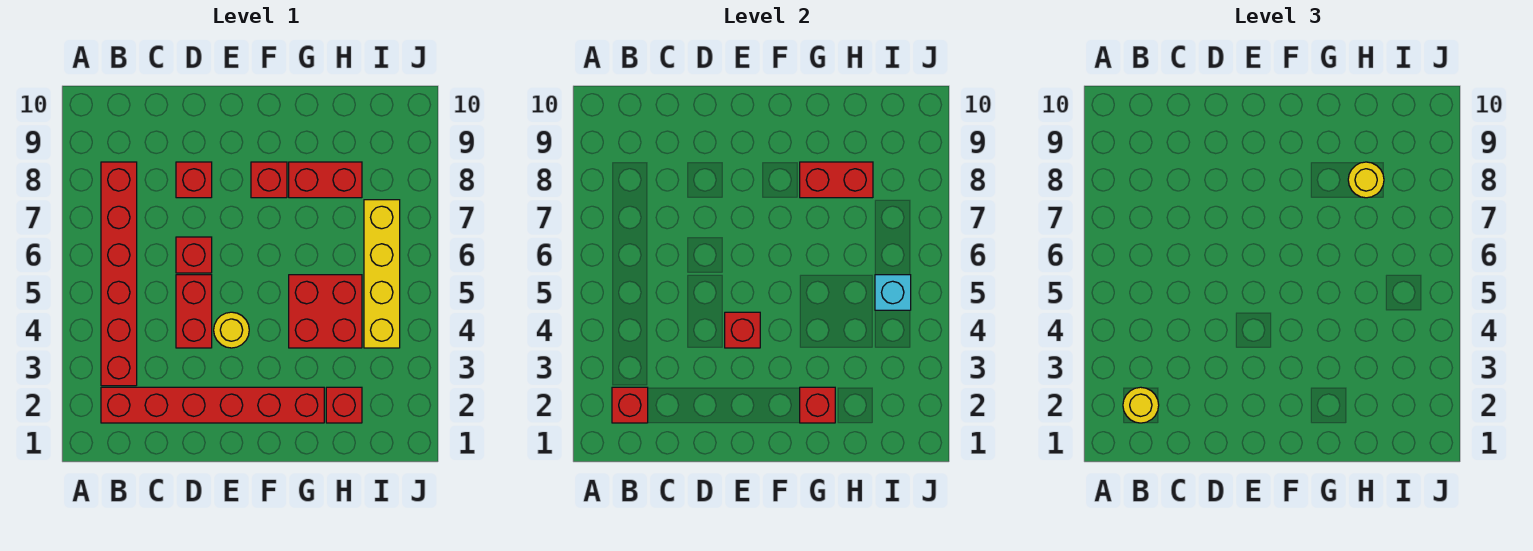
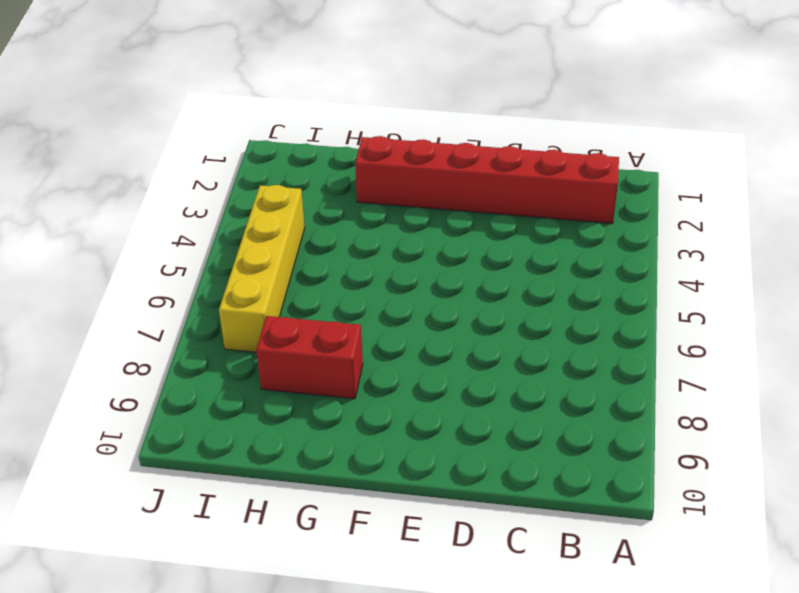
none -> red 1x6 brick [101,162,137,386]
none -> red 1x2 brick [176,275,212,348]
none -> red 1x1 brick [176,237,212,273]

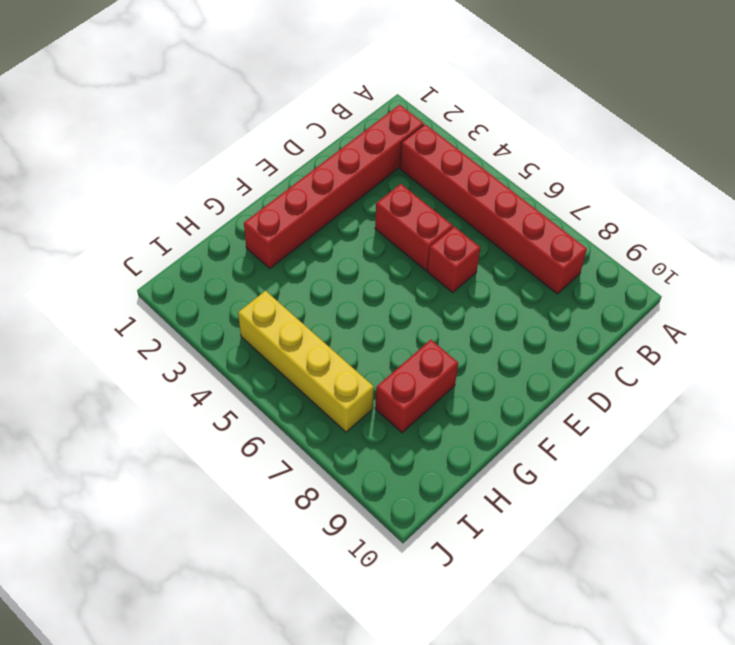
none -> red 1x1 brick [176,162,212,198]
none -> yellow 1x1 round brick [214,312,249,348]
none -> red 1x1 brick [251,162,287,198]

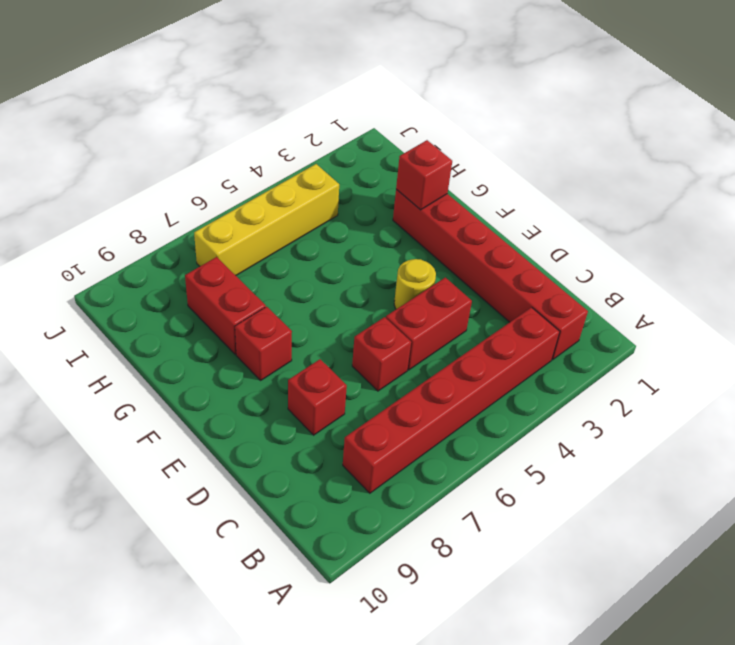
none -> red 2x2 brick [289,275,362,348]
none -> red 1x1 brick [326,387,362,423]
none -> red 1x1 brick [612,387,648,423]

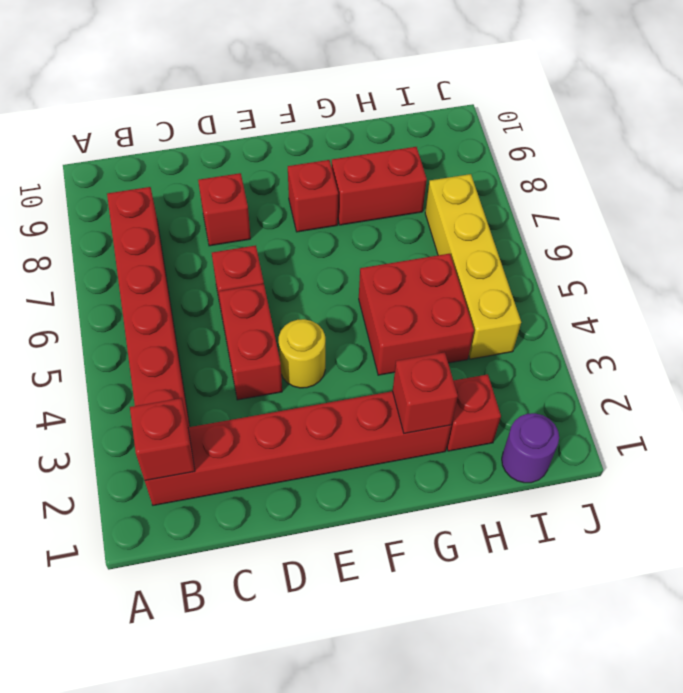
purple 1x1 round brick [502,413,559,483] -> none
none -> red 1x1 brick [725,312,760,348]
none -> red 1x2 brick [800,162,873,198]
none -> cyan 1x1 brick [875,275,911,310]

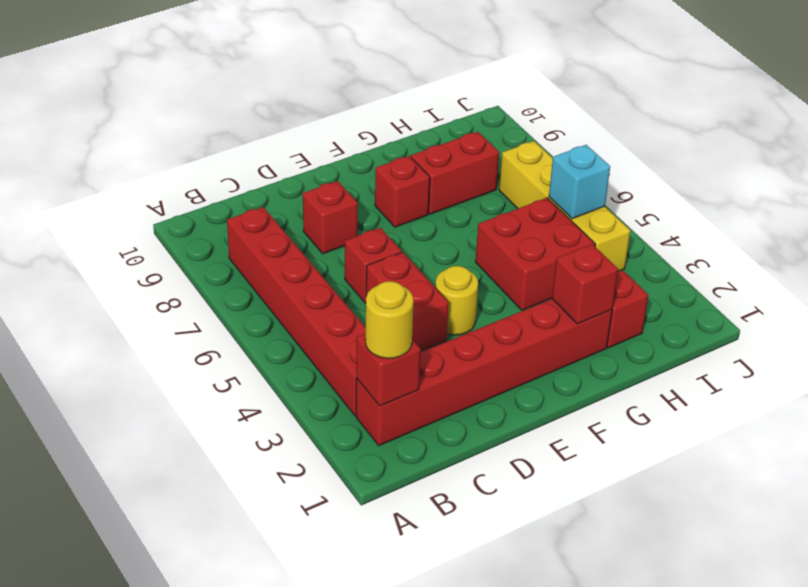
none -> red 1x1 brick [725,312,760,348]
none -> red 1x2 brick [800,162,873,198]
none -> yellow 1x1 round brick [1348,162,1384,198]

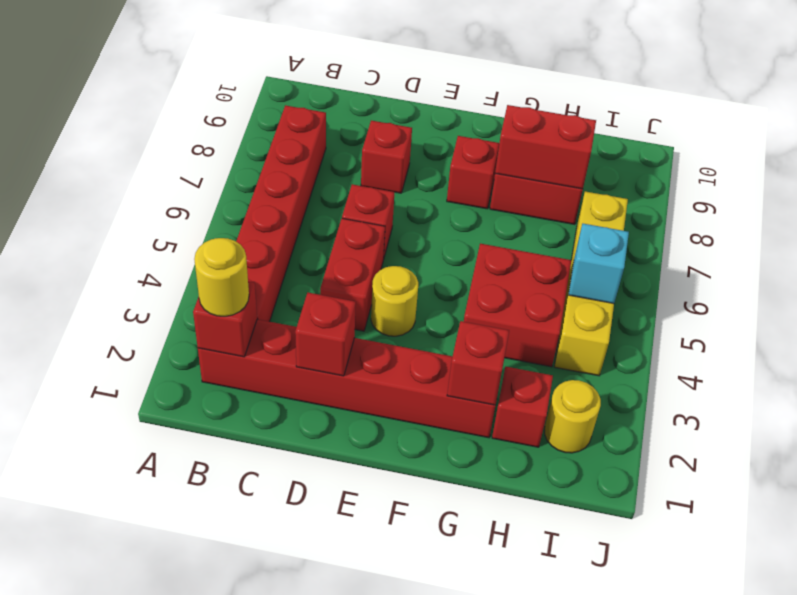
red 1x1 brick [295,293,356,376] -> red 1x1 brick moved to [725,312,760,348]
yellow 1x1 round brick [544,380,601,453] -> yellow 1x1 round brick moved to [1348,162,1384,198]

